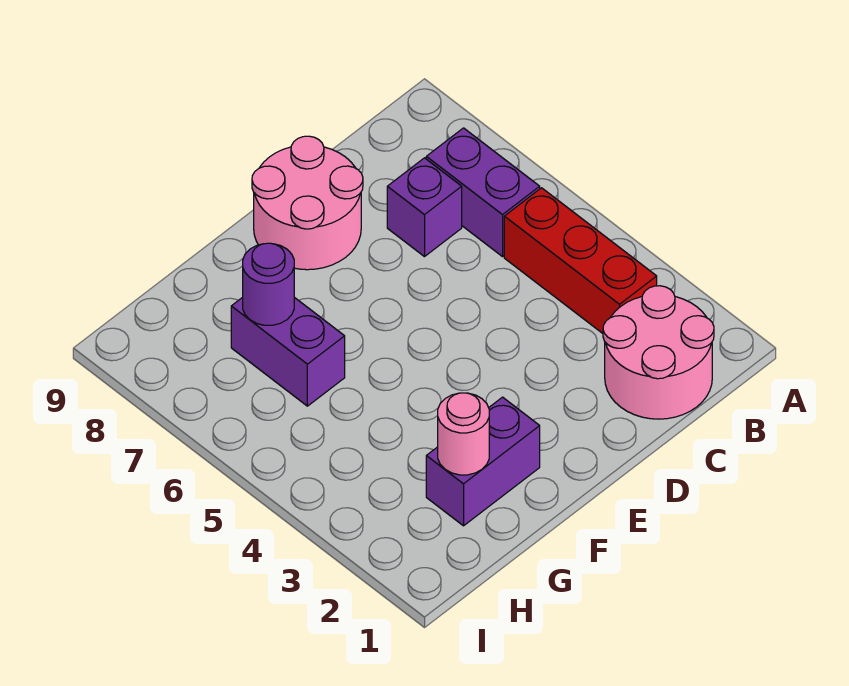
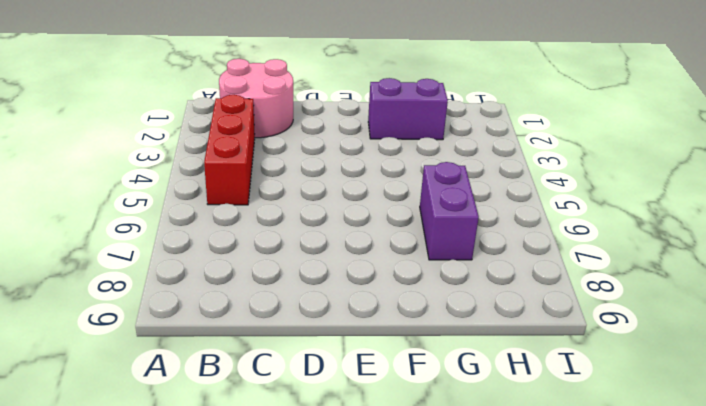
none -> purple 1x2 brick [426,128,540,257]
none -> purple 1x1 brick [387,158,462,257]

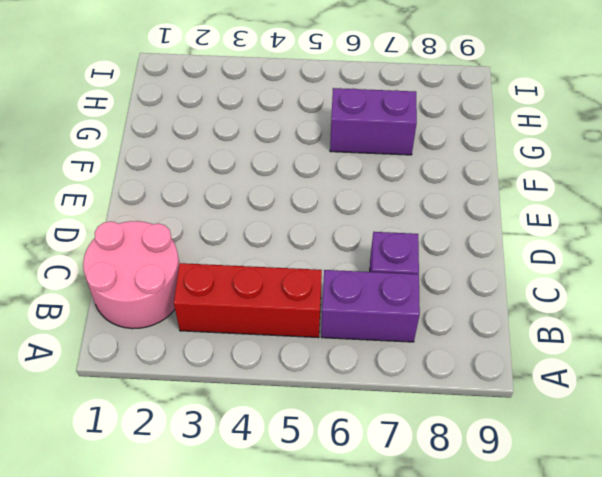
none -> pink 2x2 round brick [252,136,363,270]
none -> purple 1x2 brick [426,397,540,526]

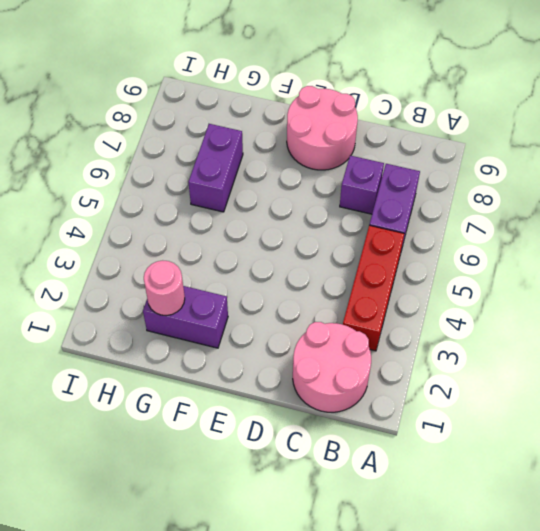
none -> purple 1x1 round brick [243,243,294,325]

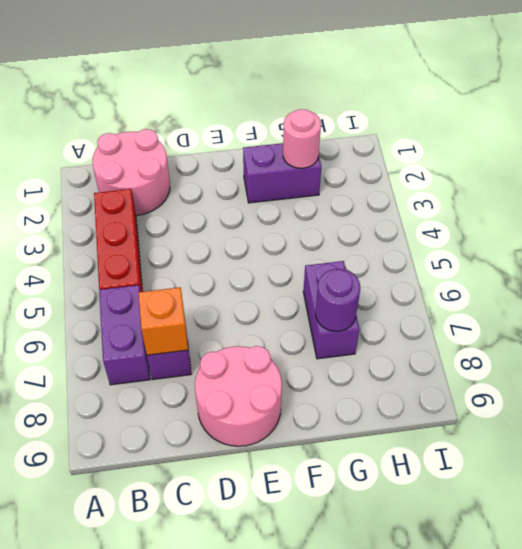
orange 1x1 brick [138,287,188,355] -> none

